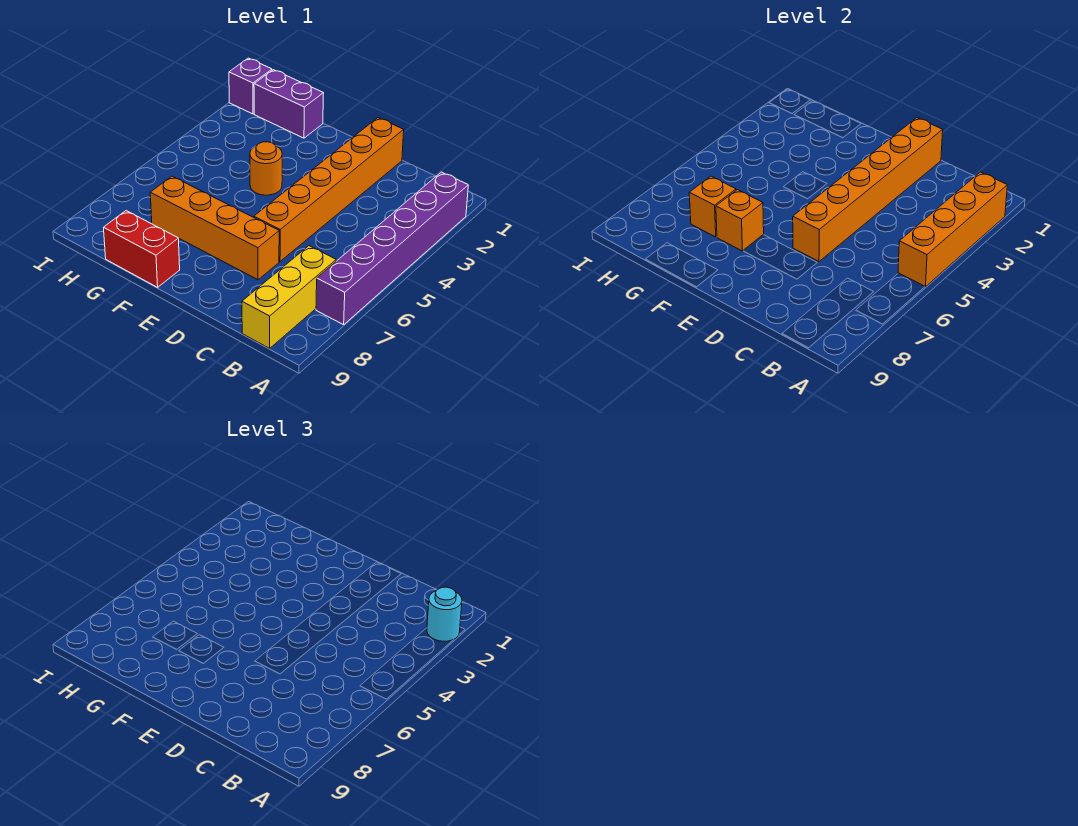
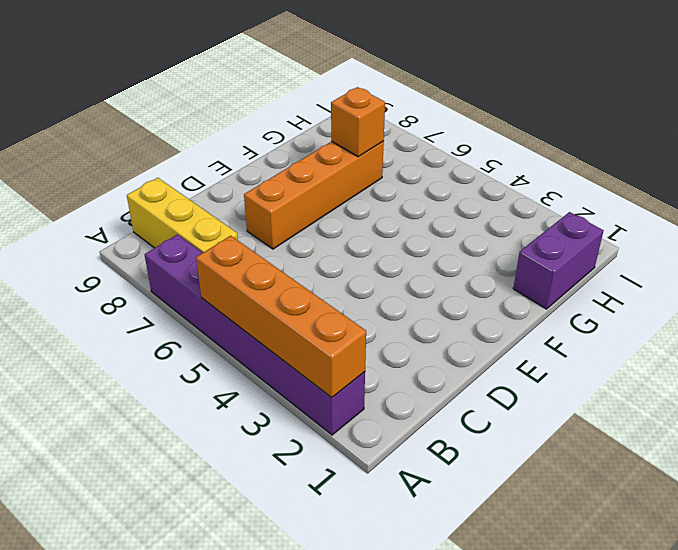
none -> orange 1x6 brick [254,118,404,261]
none -> orange 1x1 round brick [250,142,282,195]
none -> red 1x2 brick [104,211,180,287]

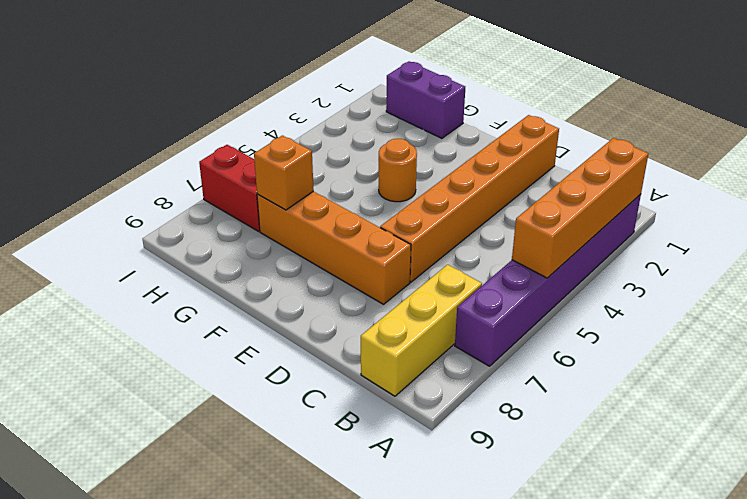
red 1x2 brick [199,145,260,231] -> red 1x2 brick moved to [104,211,180,287]
none -> purple 1x1 brick [229,58,272,114]
none -> orange 1x6 brick [793,118,943,261]
none -> orange 1x1 brick [716,190,764,251]

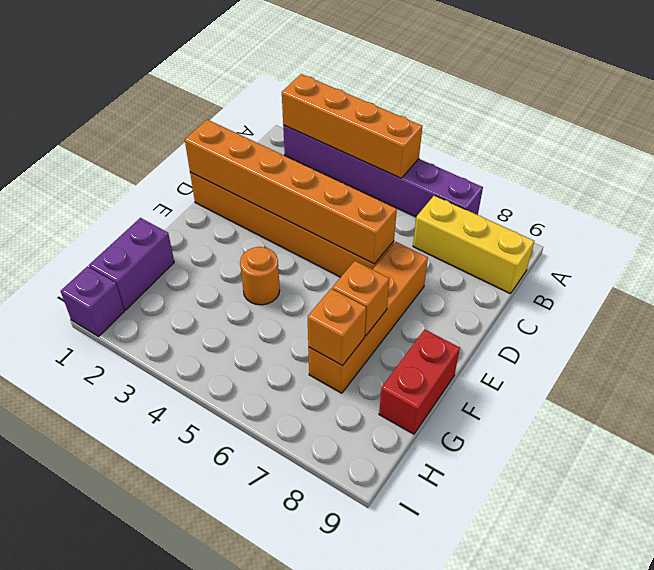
none -> cyan 1x1 round brick [427,587,462,641]

